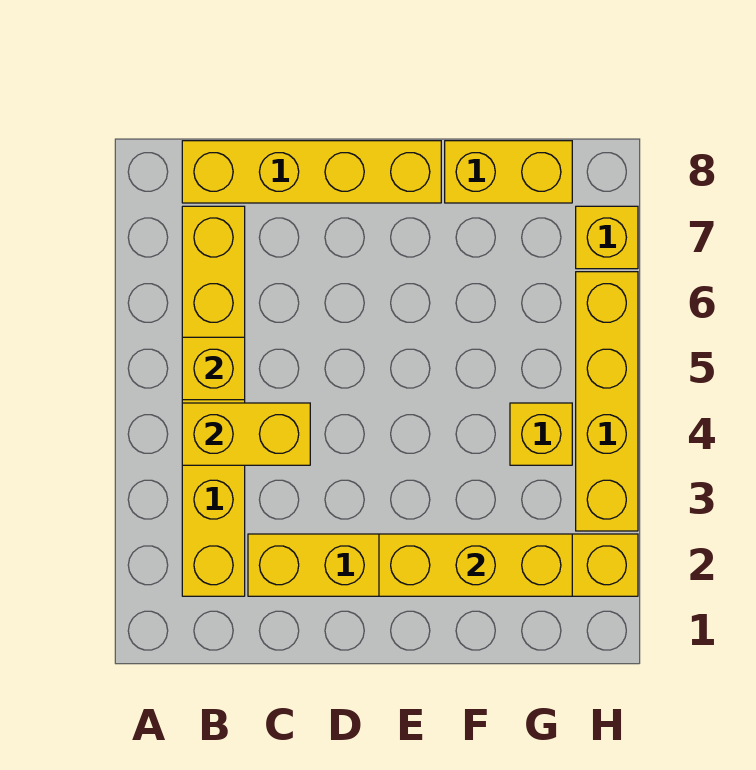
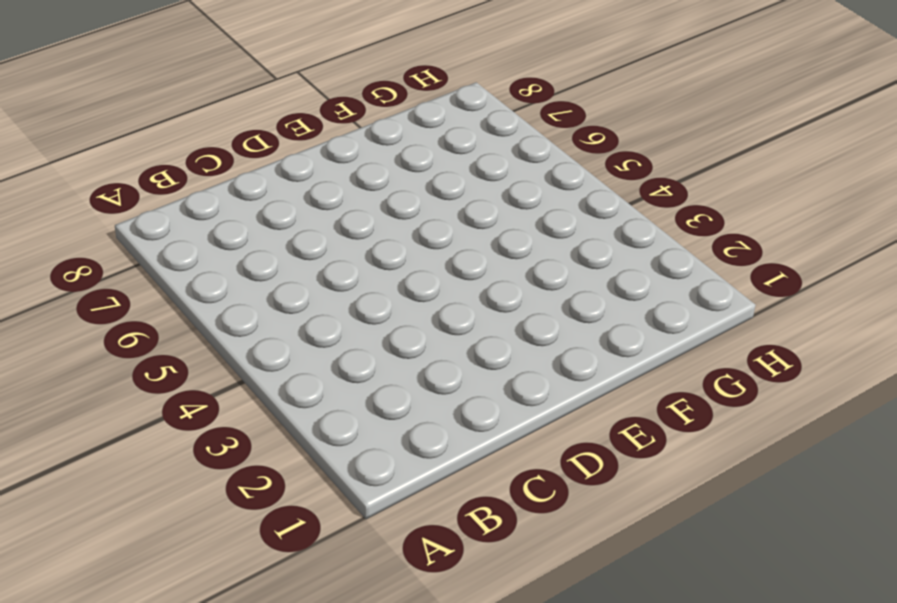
none -> yellow 1x6 brick [182,206,245,596]
none -> yellow 1x4 brick [182,141,441,203]

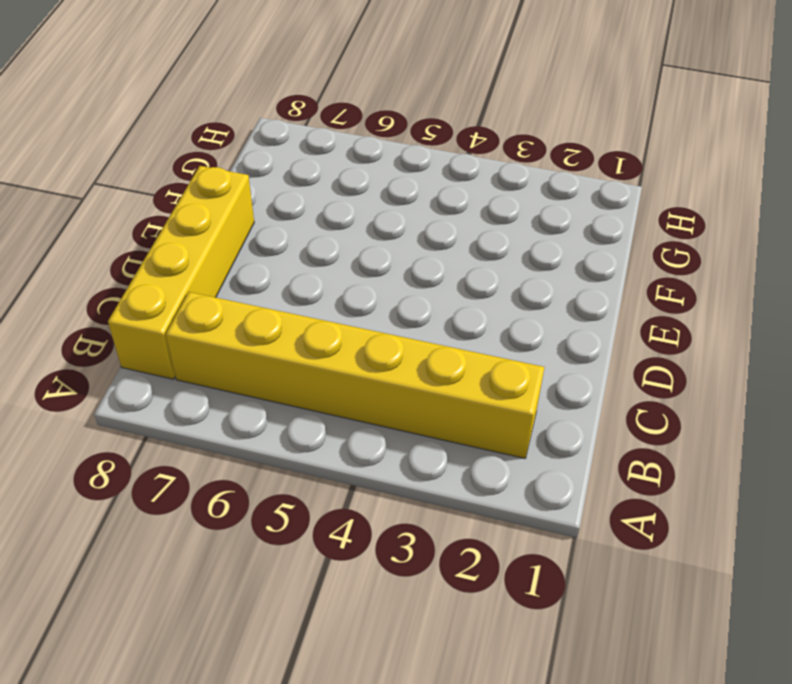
none -> yellow 1x6 brick [248,534,638,596]
none -> yellow 1x2 brick [445,141,572,203]

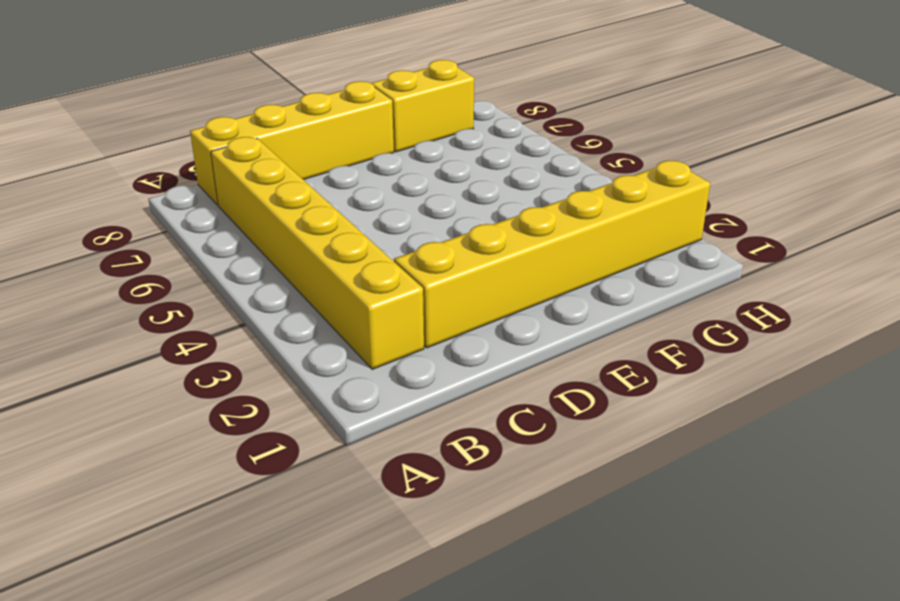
none -> yellow 1x1 brick [510,403,572,465]
none -> yellow 1x4 brick [576,272,638,531]

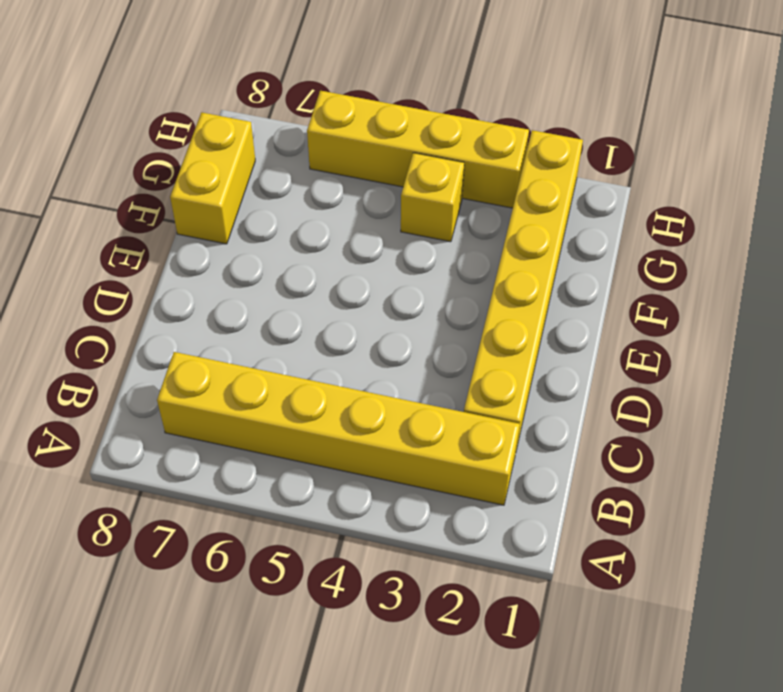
none -> yellow 1x4 brick [182,141,441,203]
none -> yellow 1x1 brick [576,206,638,269]

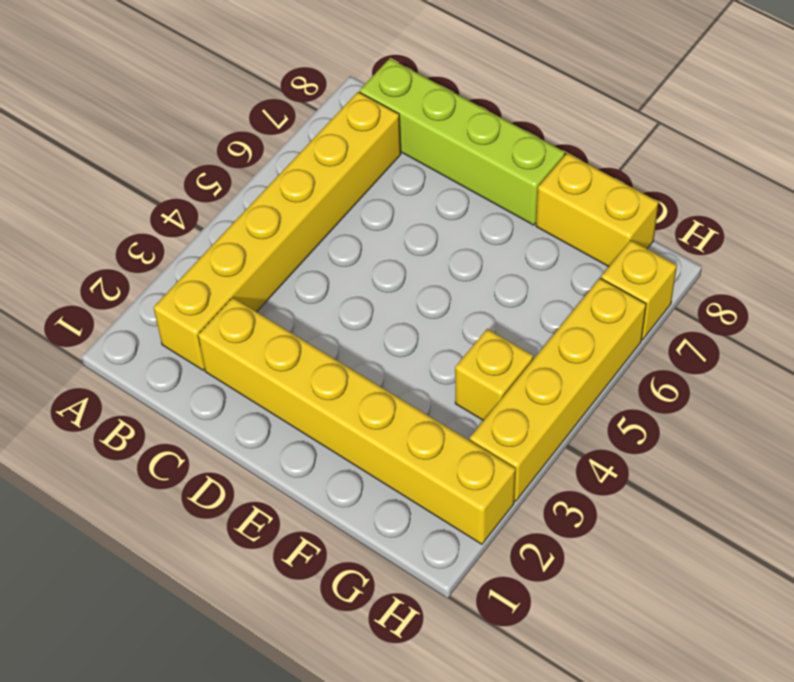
lime 1x4 brick [360,58,565,225] -> yellow 1x4 brick [182,141,441,203]
none -> yellow 1x2 brick [182,403,310,465]
none -> yellow 1x1 brick [182,337,245,400]

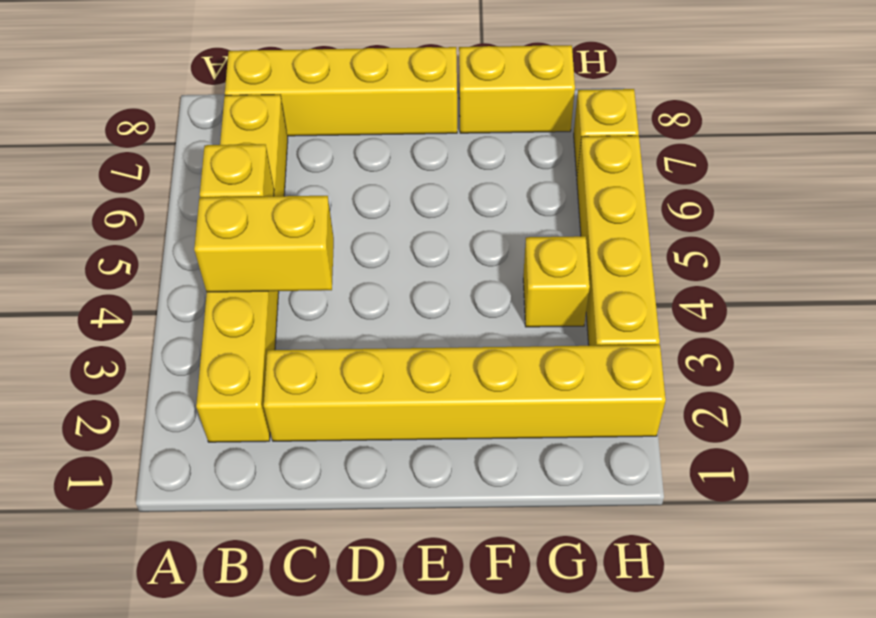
none -> yellow 1x3 brick [379,534,572,596]

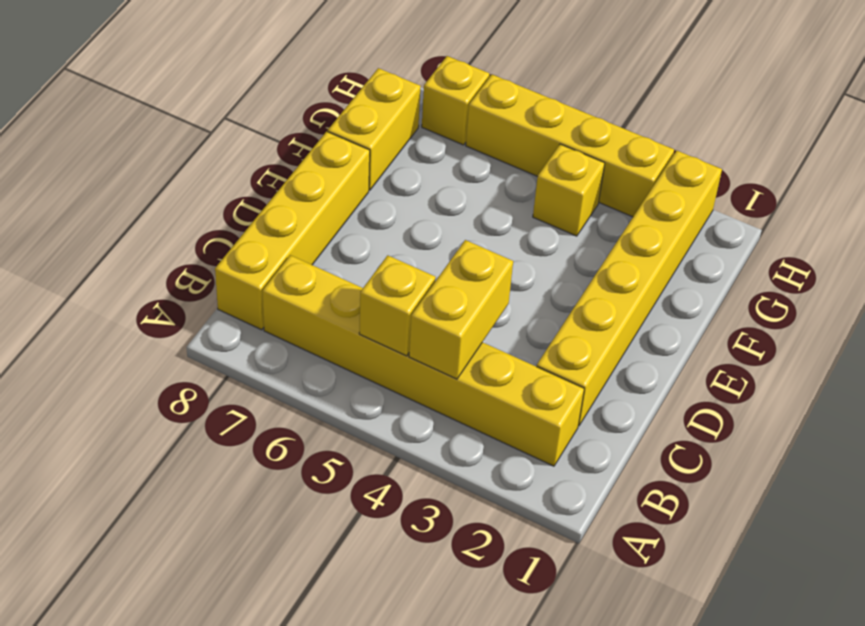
none -> yellow 1x3 brick [379,534,572,596]

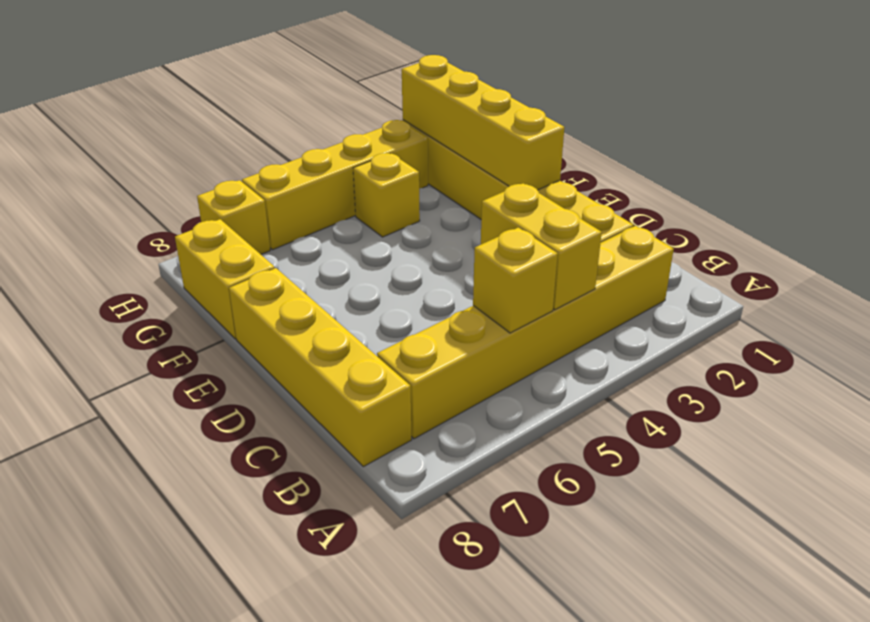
yellow 1x4 brick [402,55,564,190] -> yellow 1x3 brick [379,534,572,596]

